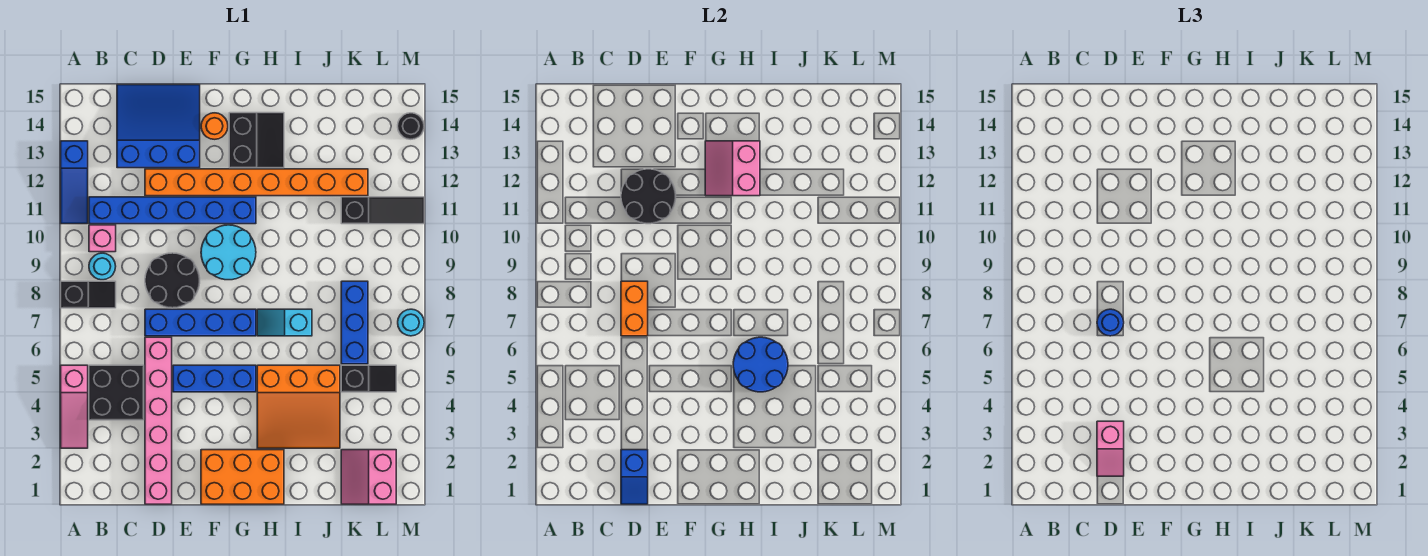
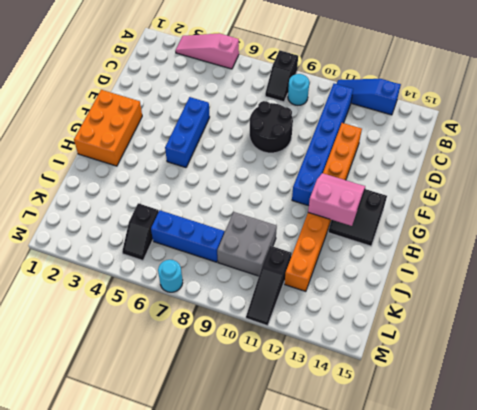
grey 2x2 brick [217,212,277,276] -> none
none -> black 2x2 brick [89,365,144,420]
none -> pink 1x1 brick [89,225,116,252]
none -> blue 3x3 slope [117,85,200,168]
none -> pink 1x6 brick [145,337,172,504]

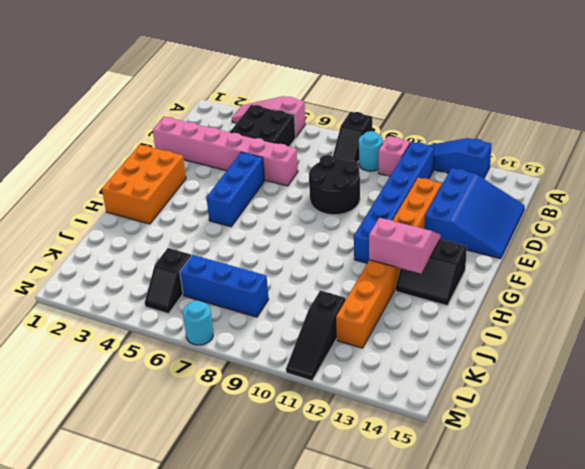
none -> blue 1x4 brick [145,309,256,336]
none -> cyan 2x2 round brick [201,225,256,280]
none -> orange 1x1 round brick [201,113,228,139]
none -> orange 3x3 slope [257,365,340,448]

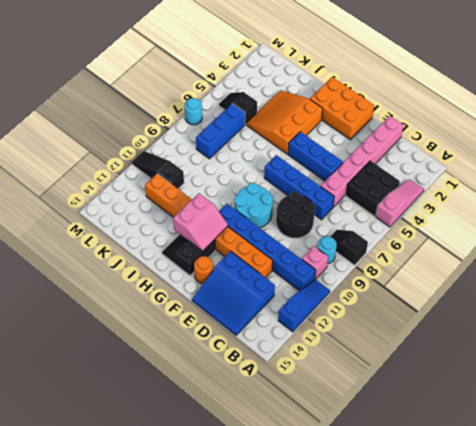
orange 3x3 slope [246,90,323,154] -> orange 3x3 slope turned to [257,365,340,448]
none -> cyan 1x2 slope [257,309,312,336]
none -> pink 2x2 slope [341,450,396,504]
none -> black 1x1 round brick [398,113,424,139]
none -> blue 1x2 slope [621,450,648,504]

